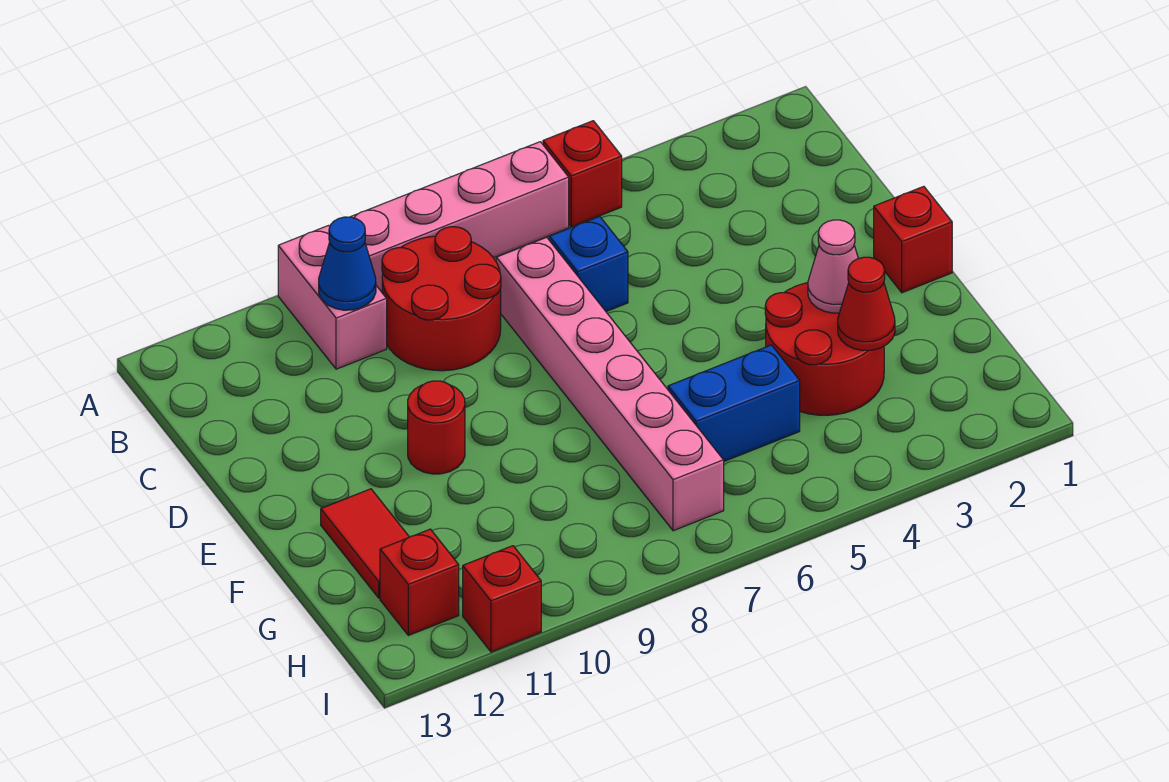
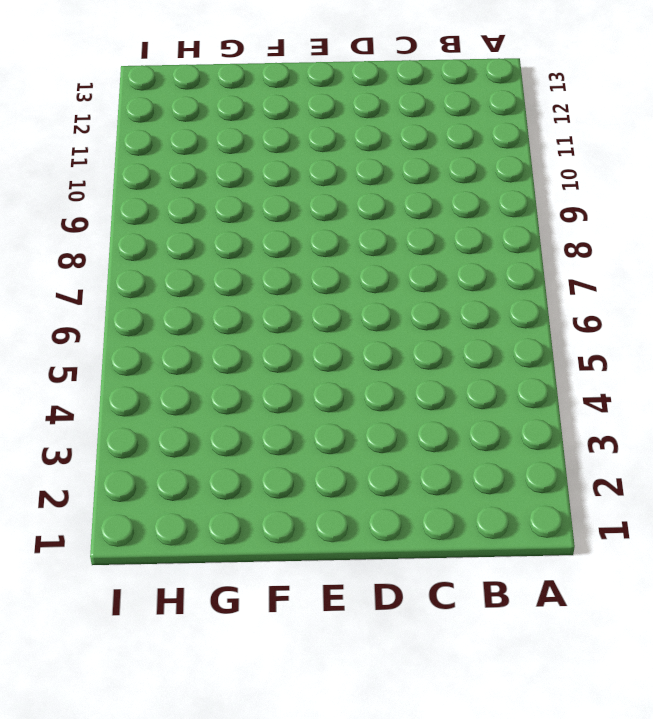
none -> red 1x1 brick [543,121,622,227]
none -> pink 1x4 brick [351,142,569,292]
none -> pink 1x2 brick [278,226,387,369]

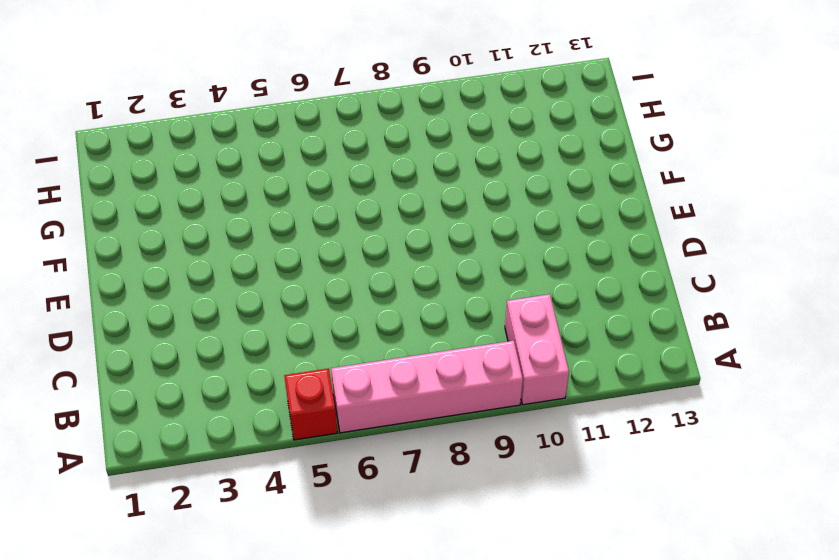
none -> red 2x2 round brick [382,227,501,371]
none -> blue 1x1 brick [549,216,628,311]
none -> pink 1x6 brick [496,237,724,531]

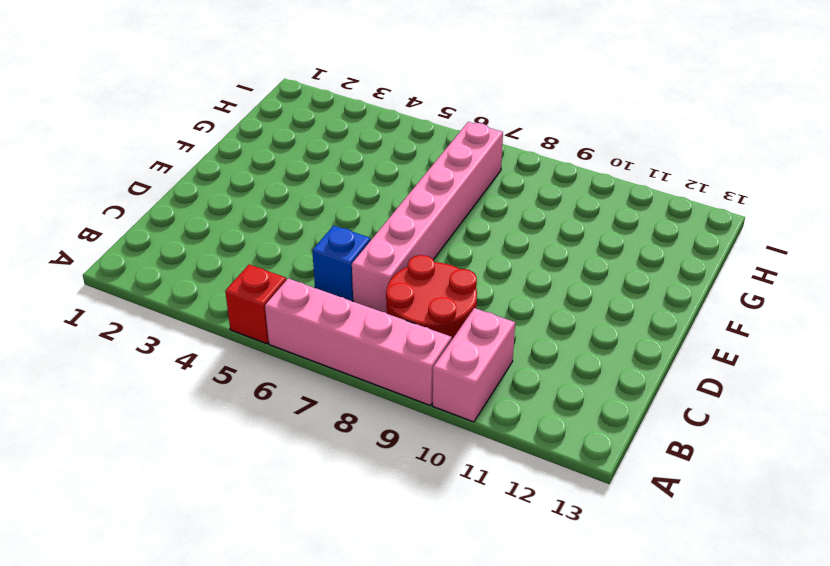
none -> red 1x1 brick [874,186,952,293]
none -> red 1x1 round brick [408,381,465,474]
none -> red 2x2 round brick [765,283,884,415]

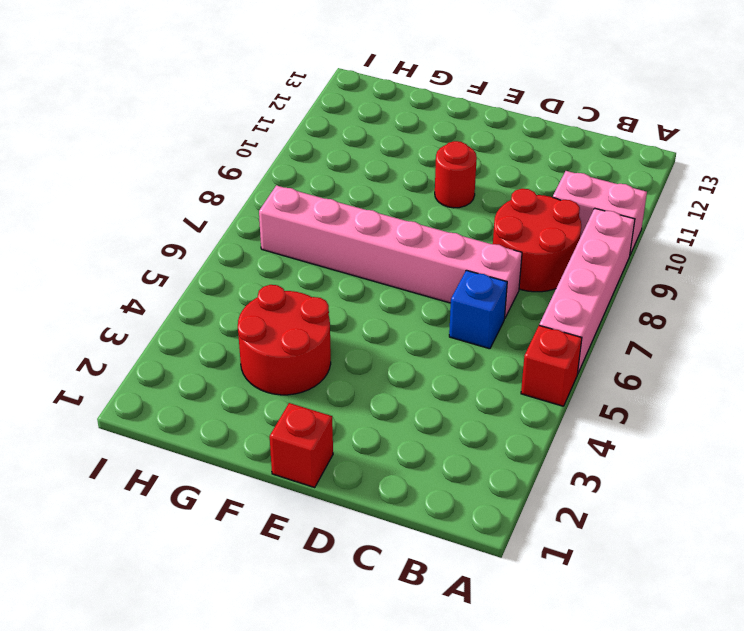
none -> red 1x2 tile [321,489,409,598]
none -> blue 1x2 brick [668,345,800,461]
none -> red 1x1 brick [380,529,459,635]

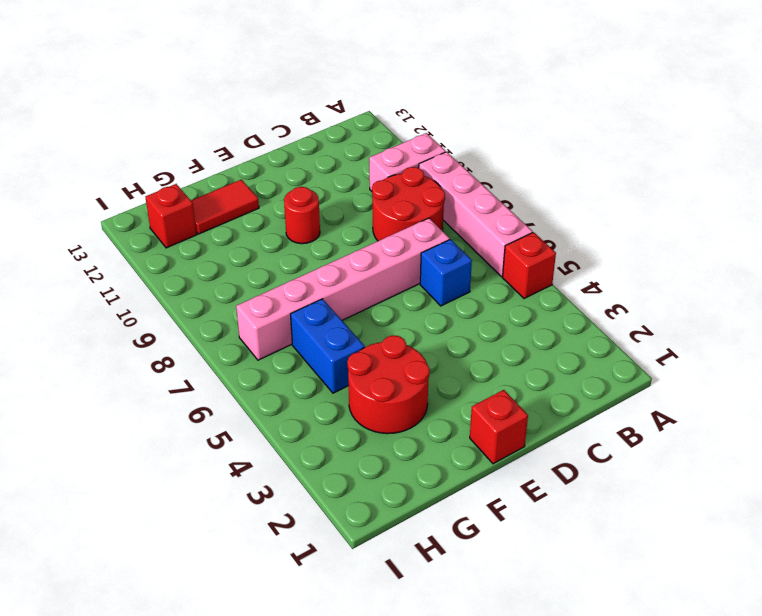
none -> red 1x1 brick [463,546,541,652]
none -> blue 1x1 cone [319,217,376,310]
none -> pink 1x1 cone [808,220,858,313]

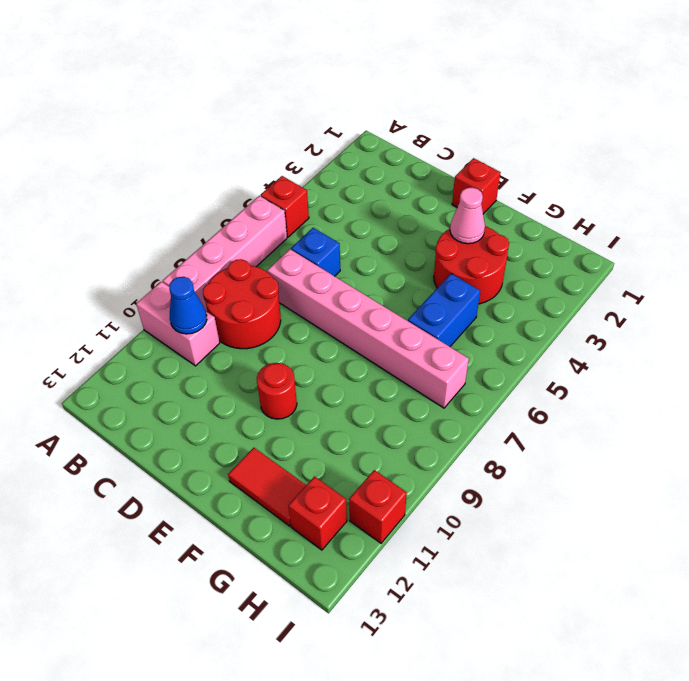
none -> red 1x1 cone [838,257,895,351]

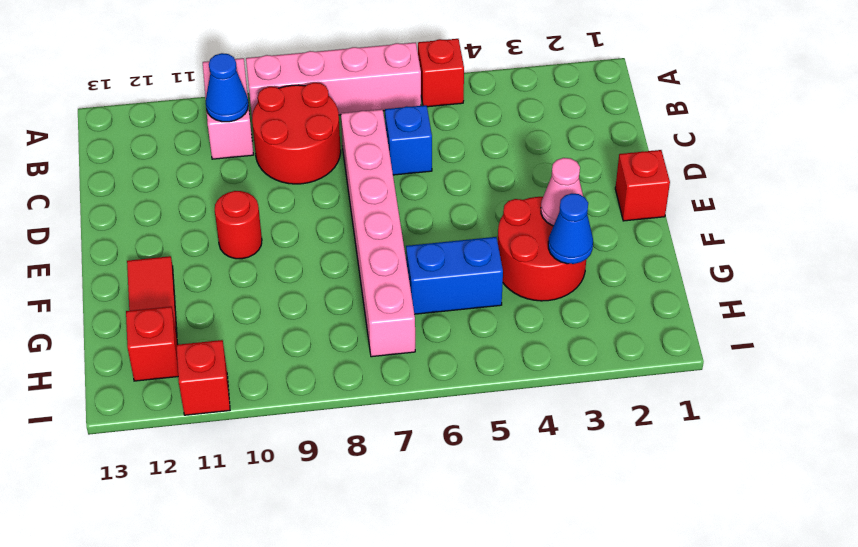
blue 1x1 cone [548,193,593,264] -> red 1x1 cone [838,257,895,351]

